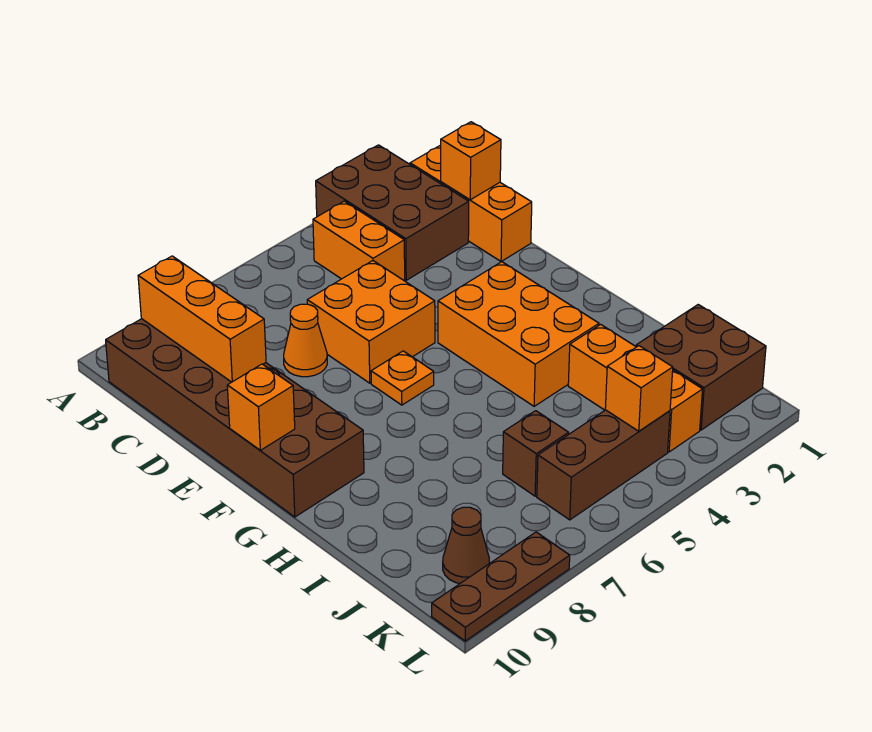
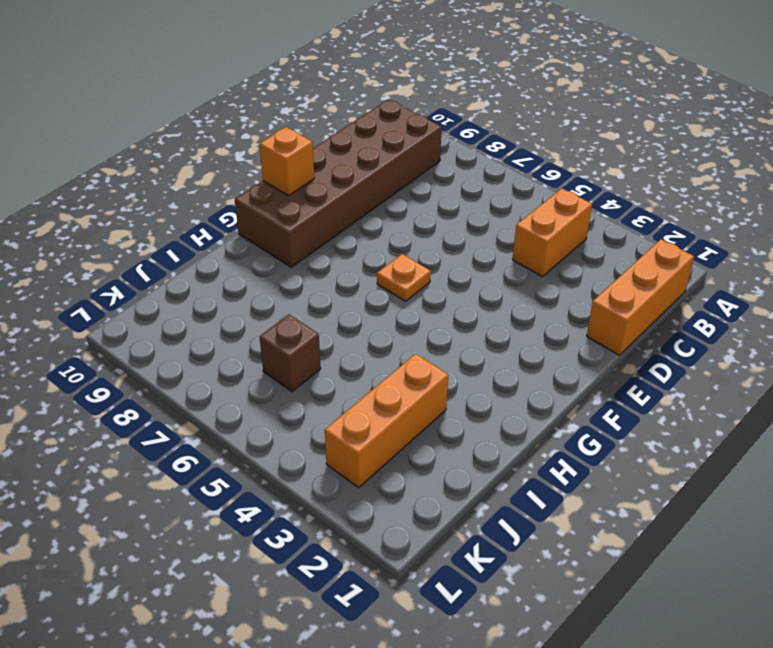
none -> brown 2x3 brick [316,145,469,280]
none -> orange 2x2 brick [307,261,435,383]
none -> orange 1x1 cone [284,304,327,377]

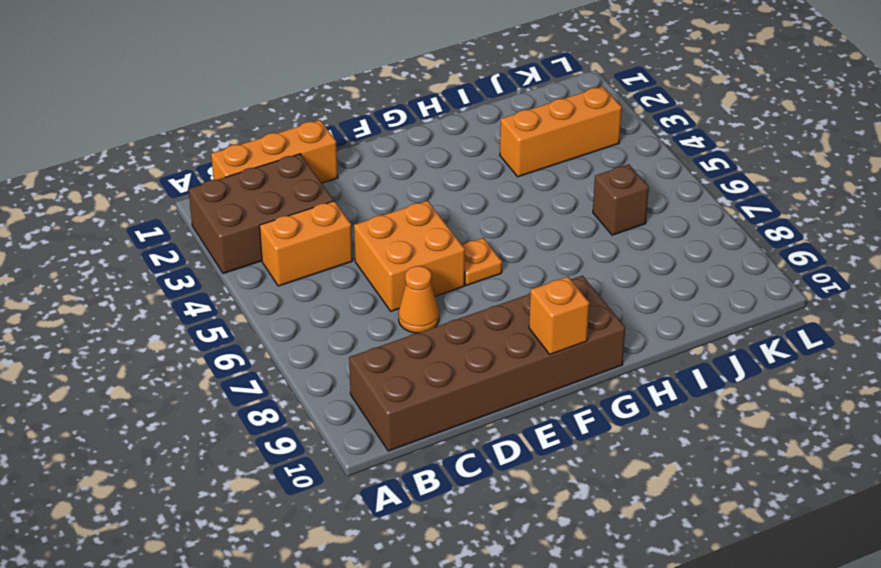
none -> orange 2x3 brick [438,262,599,406]
none -> brown 2x2 brick [636,305,766,430]
none -> brown 1x3 brick [537,410,670,520]

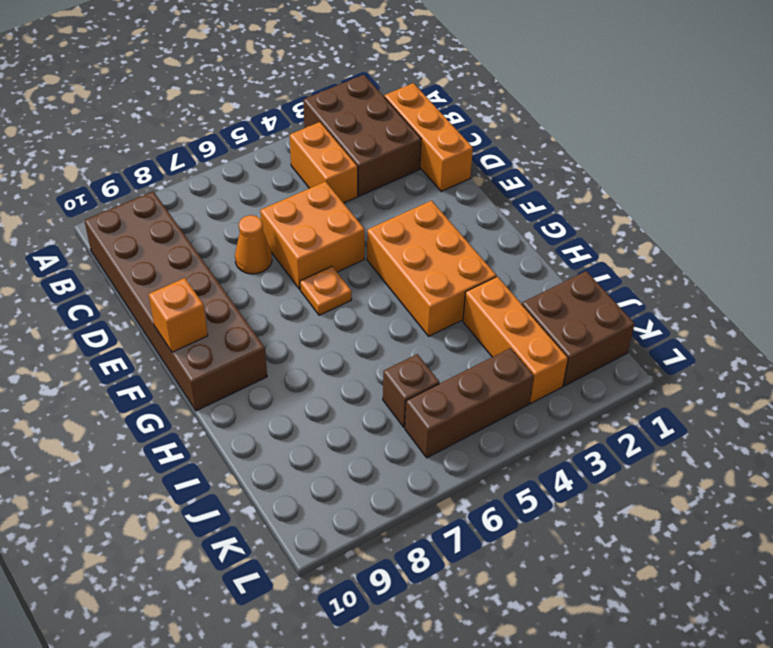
none -> brown 1x1 cone [443,507,489,584]
none -> brown 1x3 plate [432,532,570,641]
none -> orange 1x3 brick [138,256,266,382]

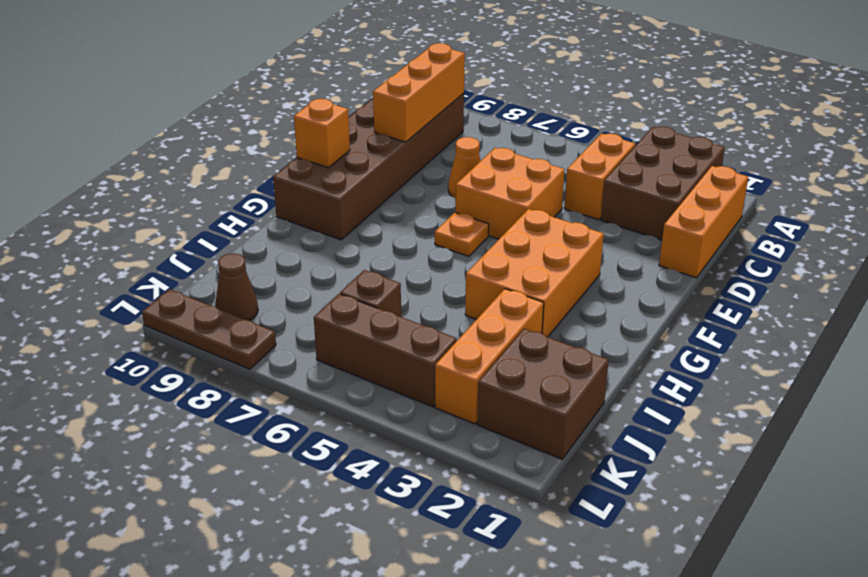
none -> orange 1x1 brick [441,122,501,200]
none -> orange 1x1 brick [605,346,673,431]

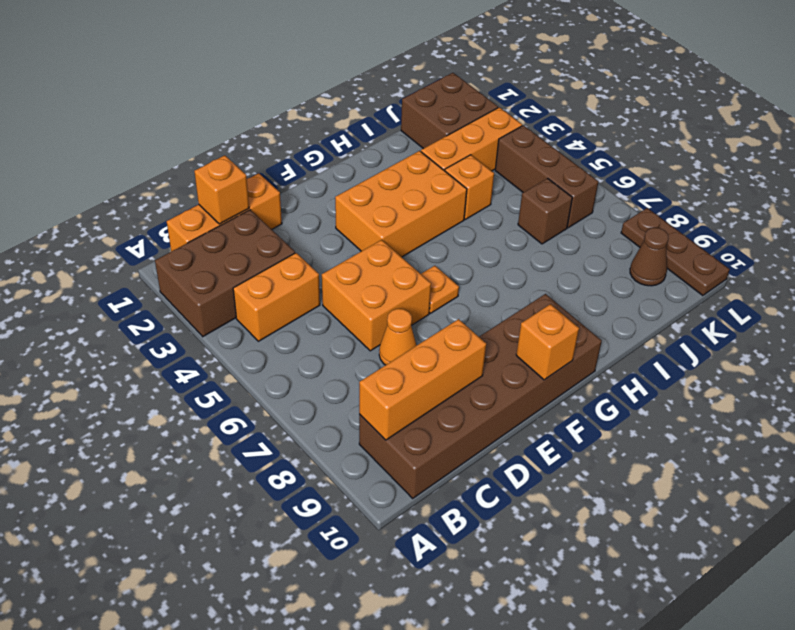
orange 1x1 brick [445,155,494,219] -> orange 1x1 brick moved to [605,346,673,431]

